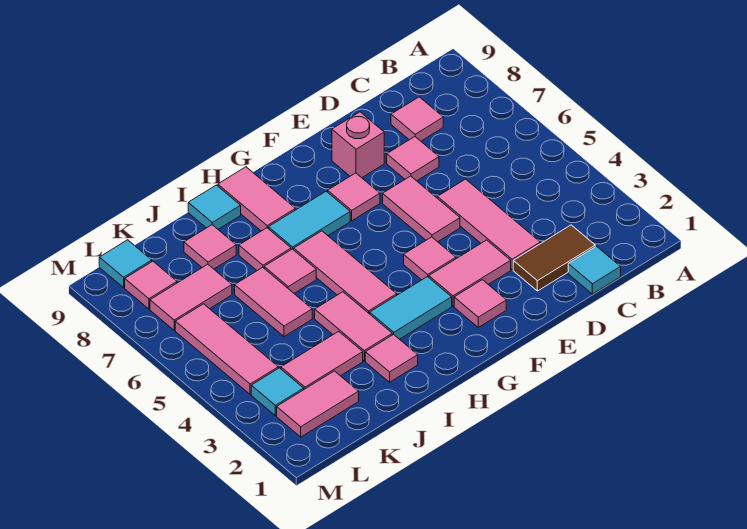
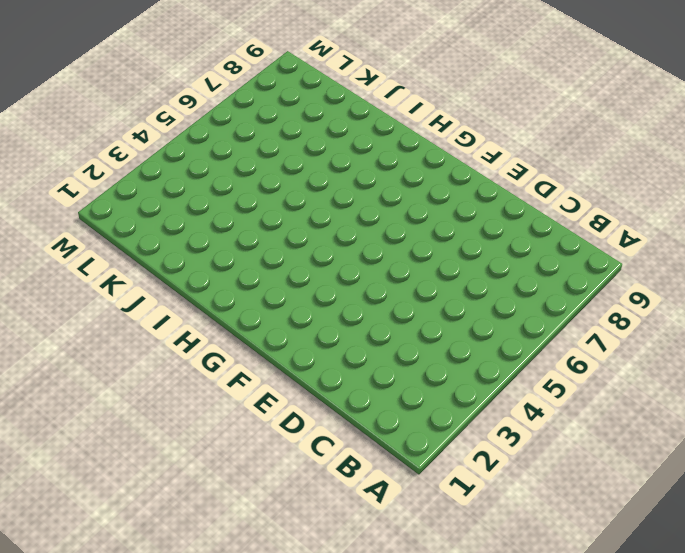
none -> cyan 1x1 tile [568,246,621,294]
none -> brown 1x2 tile [513,225,595,291]
none -> pink 1x1 tile [391,97,443,141]

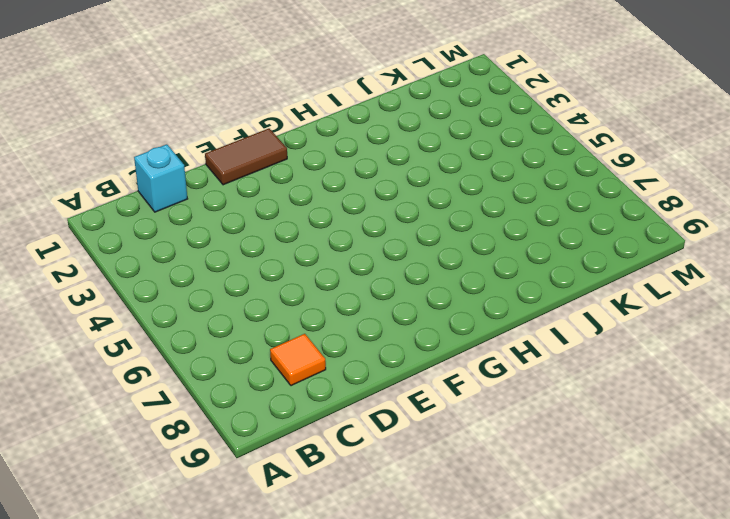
cyan 1x1 brick [134,144,187,212] -> cyan 1x1 tile [568,246,621,294]
orange 1x1 tile [270,334,326,386] -> pink 1x1 tile [391,97,443,141]
brown 1x2 tile [205,128,287,185] -> brown 1x2 tile moved to [513,225,595,291]
none -> pink 1x3 tile [437,179,540,270]
none -> pink 1x1 tile [387,137,439,181]
none -> pink 1x2 tile [429,240,511,306]

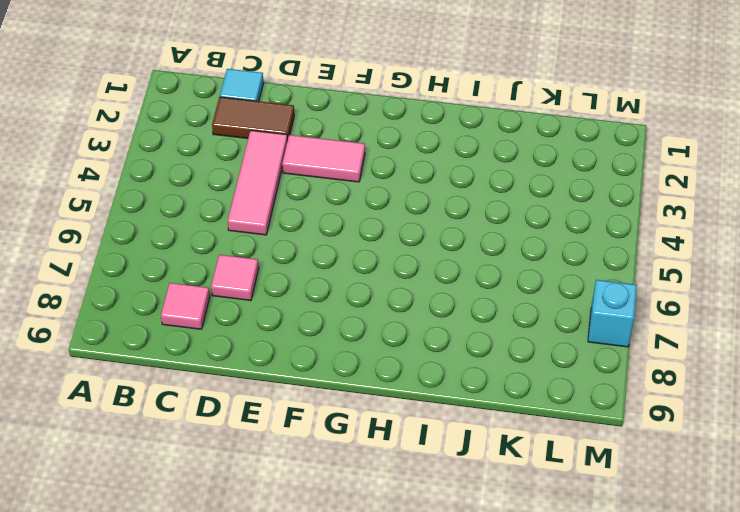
cyan 1x1 brick [588,280,637,347] -> none
none -> pink 1x2 tile [383,176,460,242]
none -> pink 1x1 brick [332,112,384,178]
none -> pink 1x1 tile [454,280,506,327]

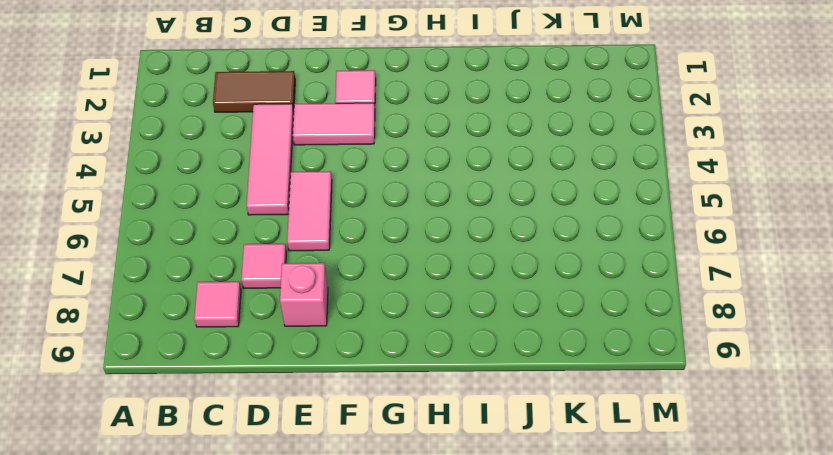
none -> cyan 1x1 tile [568,246,621,294]
none -> pink 1x1 tile [404,237,456,280]
none -> pink 1x1 tile [328,173,380,221]

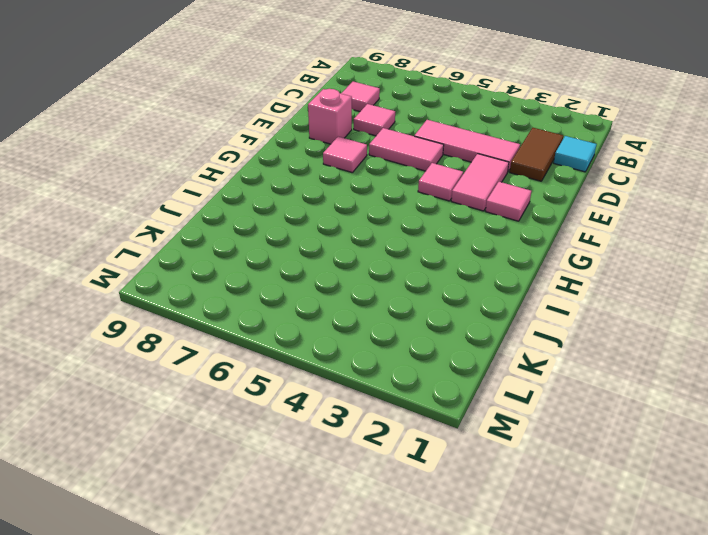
none -> cyan 1x2 tile [370,277,452,339]
none -> cyan 1x2 tile [268,191,350,250]
none -> pink 1x3 tile [294,231,397,314]

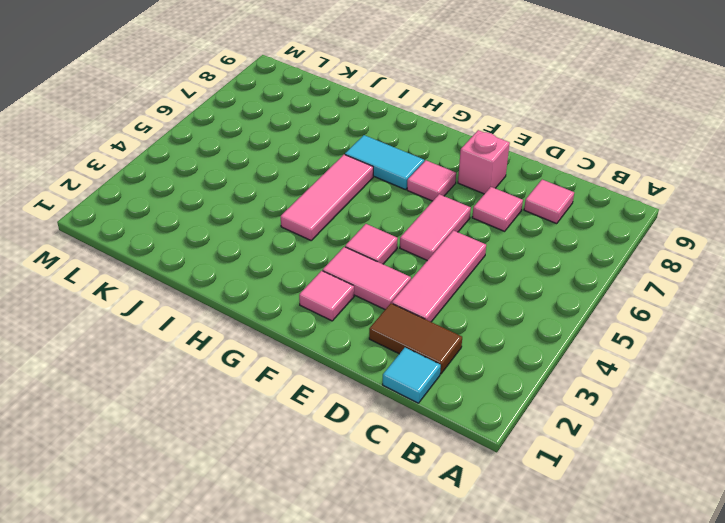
none -> cyan 1x2 tile [370,277,452,339]
none -> pink 1x2 tile [218,167,295,231]
none -> pink 1x1 tile [365,334,418,382]

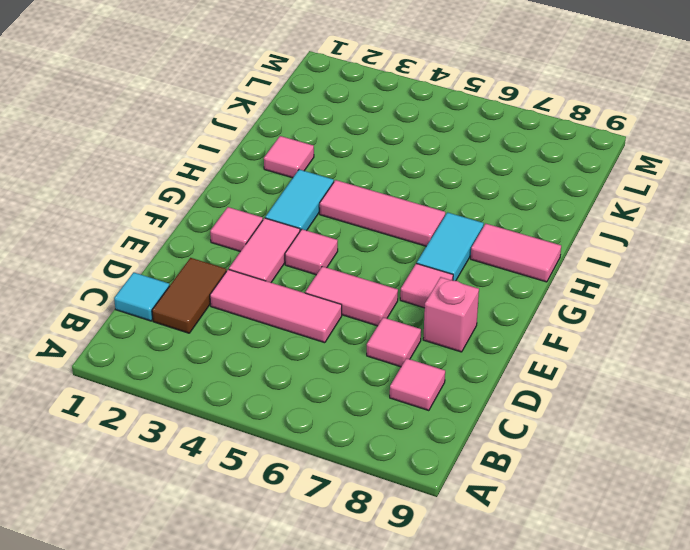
none -> pink 1x2 tile [315,292,392,361]
none -> pink 1x1 tile [264,249,316,293]
none -> pink 1x1 tile [239,228,291,271]

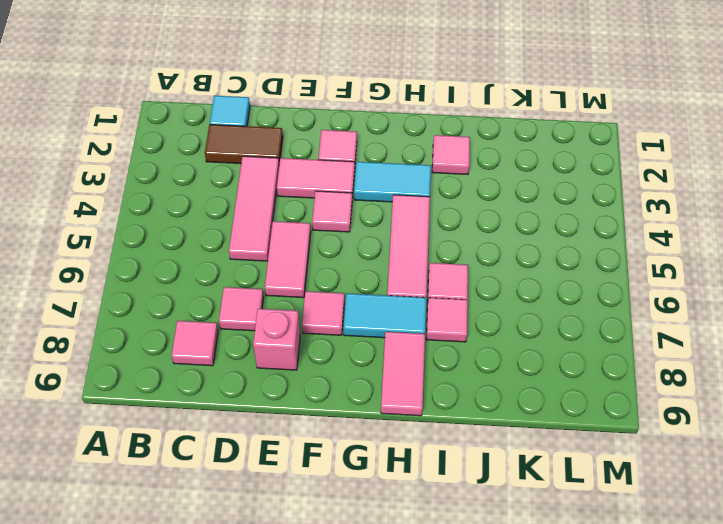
none -> pink 1x2 tile [315,292,392,361]
none -> cyan 1x1 tile [188,185,241,229]
none -> pink 1x2 tile [281,331,363,389]

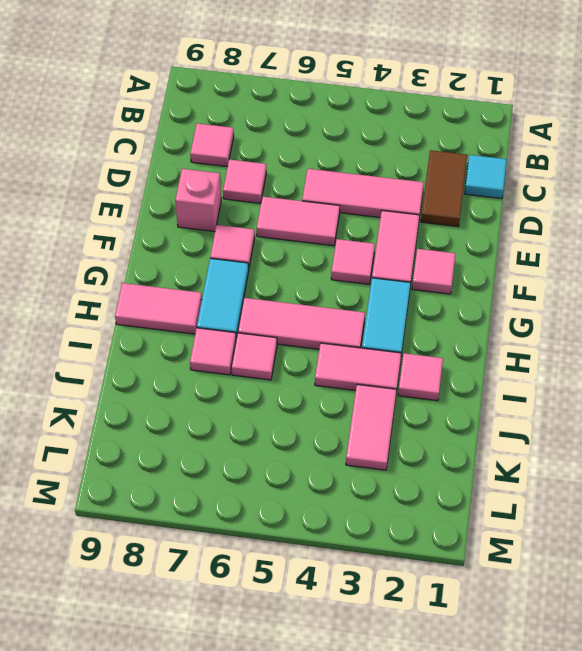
none -> cyan 1x1 tile [188,185,241,229]
none -> pink 1x2 tile [235,267,312,336]
none -> pink 1x1 tile [184,225,236,269]

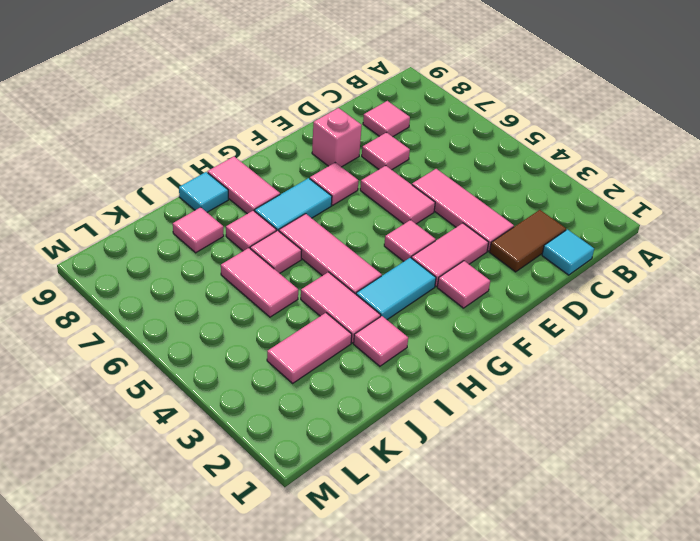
none -> pink 1x2 tile [277,371,359,437]
none -> pink 1x2 tile [150,264,232,330]
none -> cyan 1x1 tile [251,368,304,416]

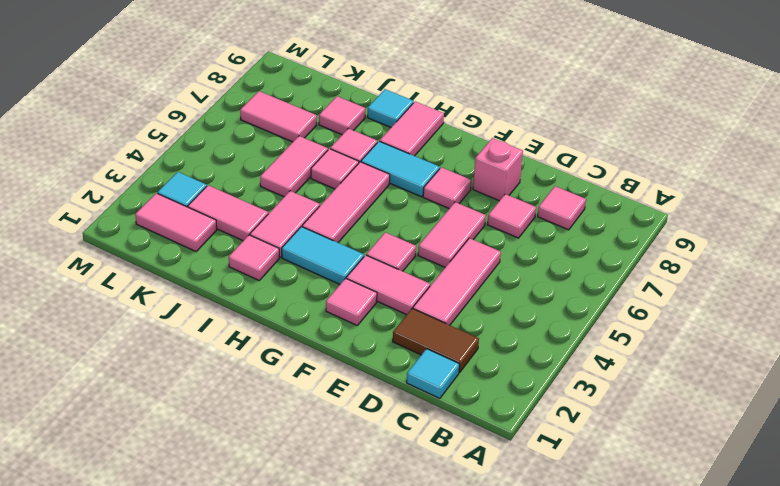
none -> pink 1x3 tile [175,304,278,394]
none -> pink 1x1 tile [125,261,177,309]
none -> cyan 1x1 tile [99,240,152,288]

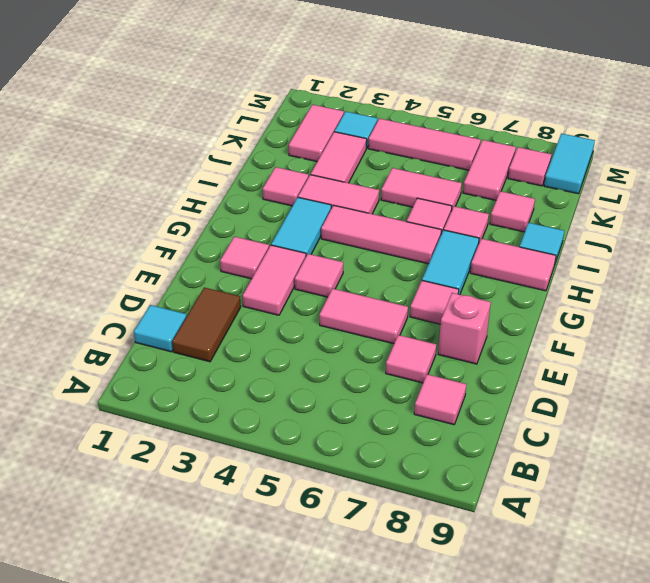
cyan 1x2 tile [544,133,595,194] -> cyan 1x1 tile [99,240,152,288]
none -> pink 1x3 tile [437,179,540,270]

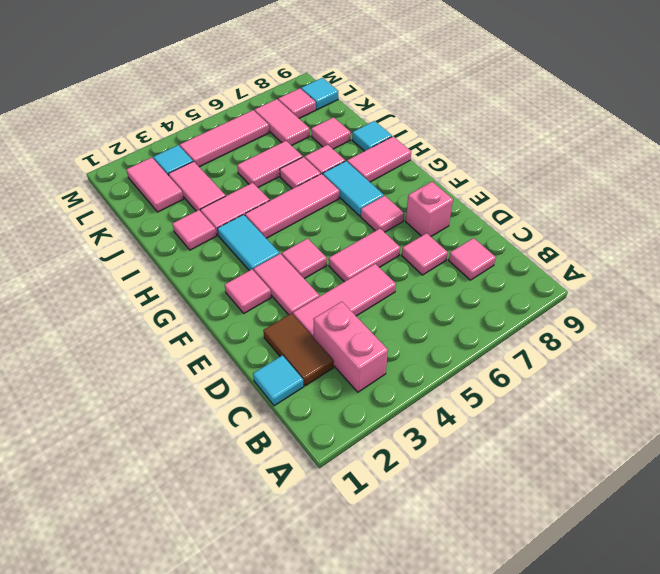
pink 1x2 brick [313,302,388,392] -> none

